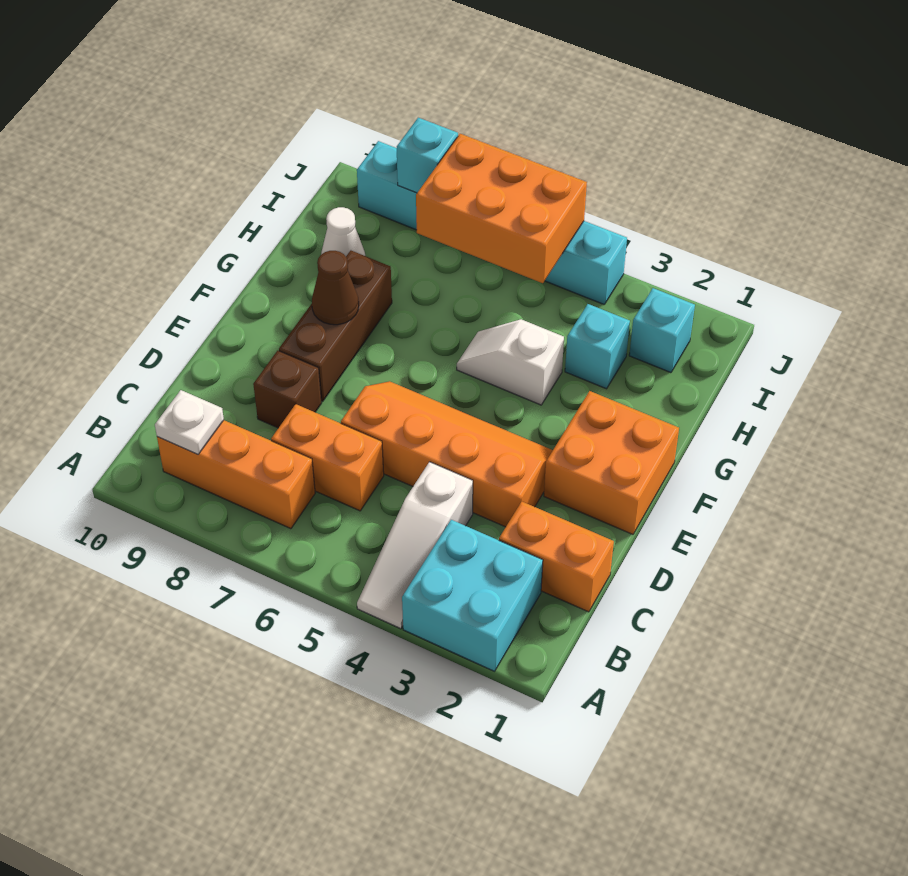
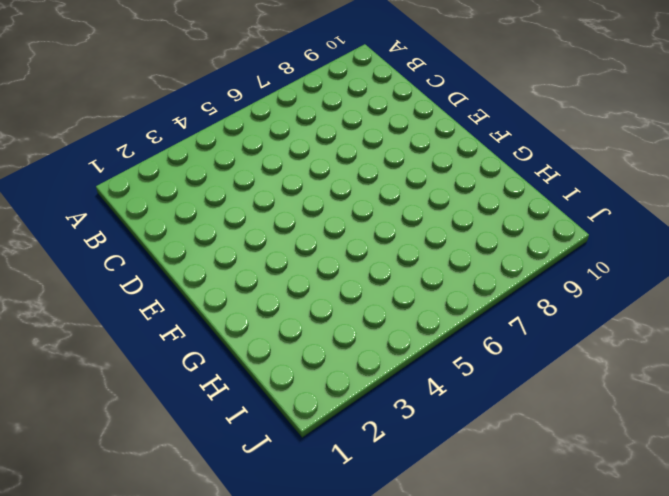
none -> cyan 2x2 brick [402,520,543,671]
none -> white 1x3 slope [357,462,473,629]
none -> orange 1x3 brick [157,420,315,529]

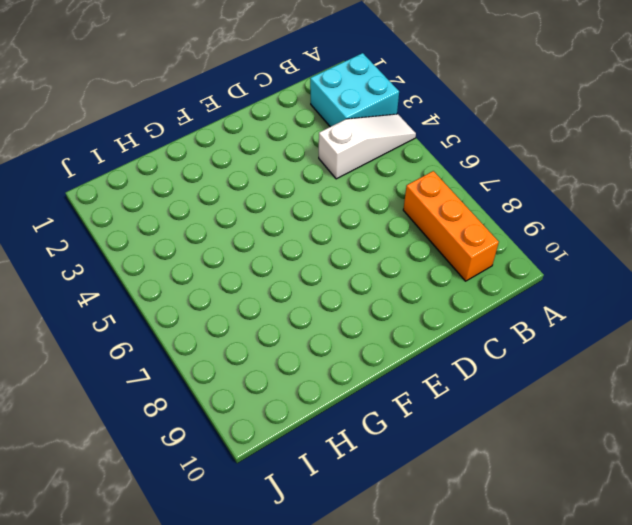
none -> orange 1x2 brick [499,502,614,612]
none -> orange 1x2 brick [271,404,384,511]
none -> orange 2x4 slope [341,381,553,527]

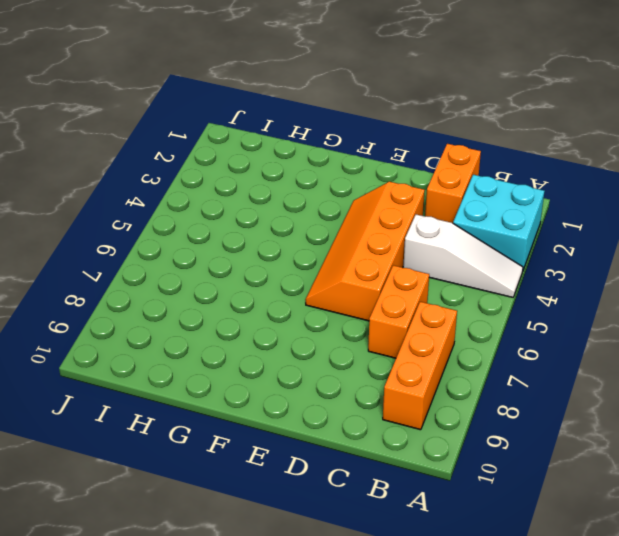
none -> brown 1x1 brick [253,351,322,428]
none -> orange 2x2 brick [544,391,679,534]
none -> brown 1x3 brick [279,251,392,401]

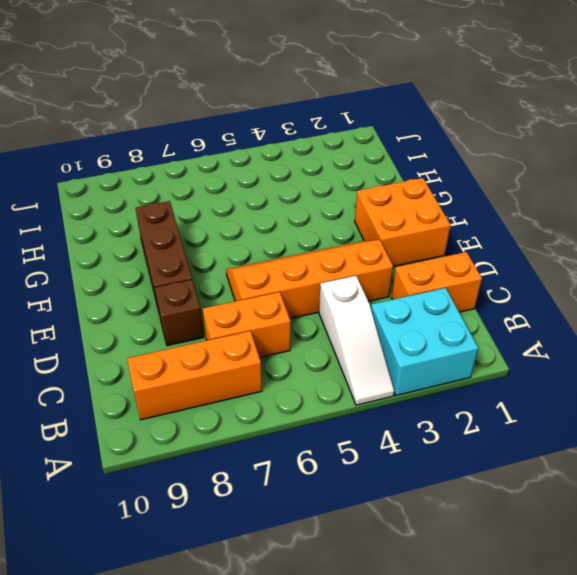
none -> white 1x2 slope [457,319,564,405]
none -> cyan 1x1 brick [565,304,630,389]
none -> white 1x1 cone [321,207,365,256]

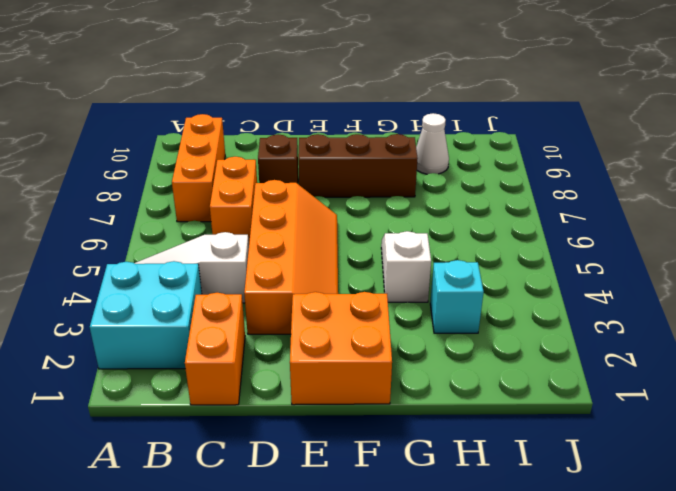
none -> cyan 1x1 brick [629,288,695,373]
none -> cyan 1x6 brick [357,141,627,304]
none -> white 1x1 plate [155,390,224,454]

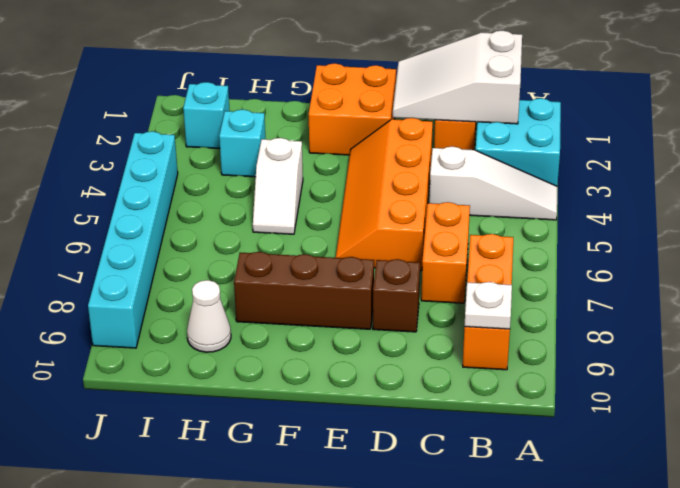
white 2x3 slope [393,31,522,124] -> none
none -> brown 1x1 cone [312,251,359,325]
none -> orange 2x3 brick [416,134,587,283]
none -> cyan 1x1 brick [397,118,458,193]

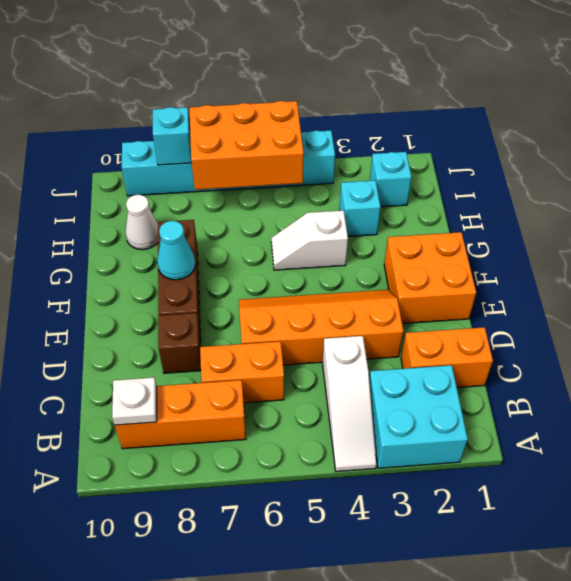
cyan 1x1 cone [157,221,195,280] -> brown 1x1 cone [312,251,359,325]

